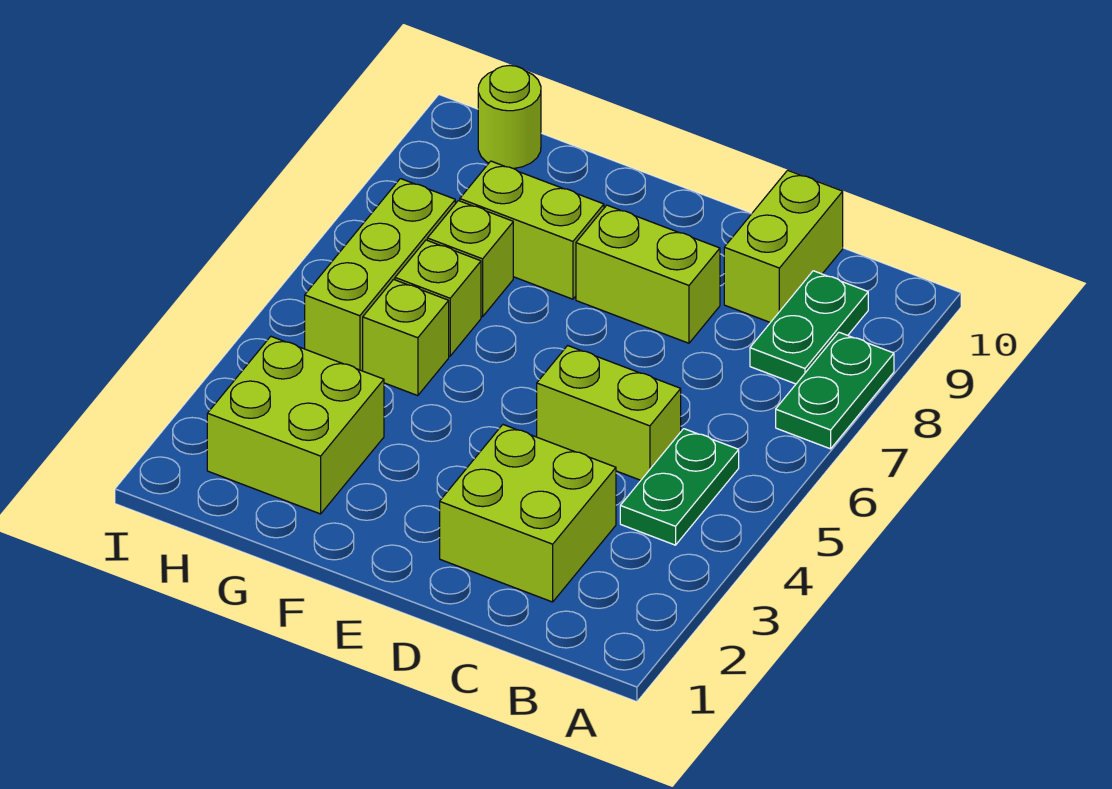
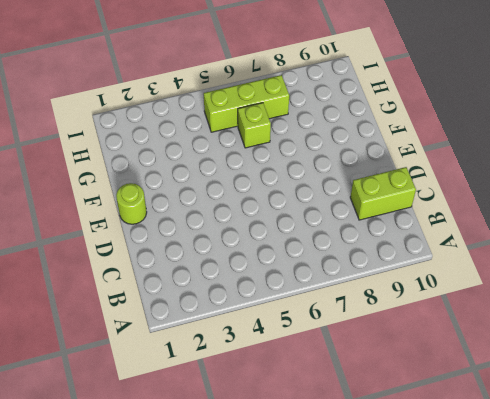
lime 1x1 round brick [116,183,147,224] -> lime 1x1 round brick moved to [478,65,541,169]
none -> green 1x2 plate [776,332,894,449]
none -> green 1x2 plate [620,429,739,545]
none -> green 1x2 plate [750,271,868,384]

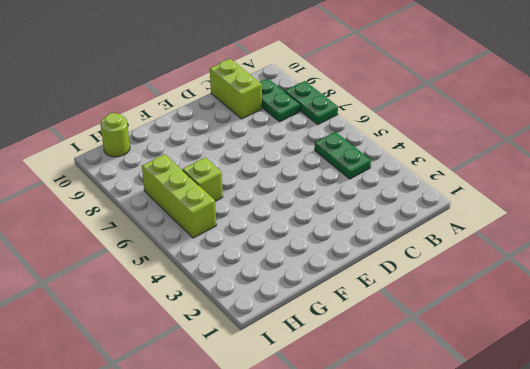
none -> lime 2x2 brick [440,425,616,602]
none -> lime 1x2 brick [537,346,681,480]
none -> lime 1x2 brick [576,205,720,343]

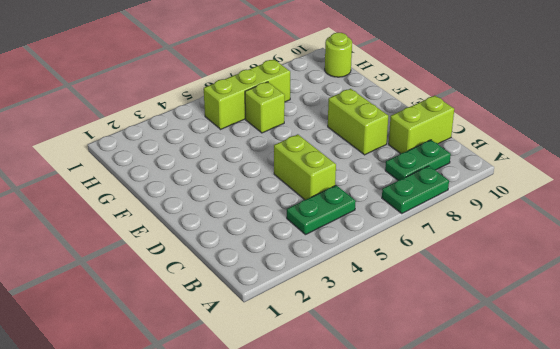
none -> lime 2x2 brick [440,425,616,602]
none -> lime 1x2 brick [460,161,604,299]
none -> lime 2x2 brick [207,337,384,514]

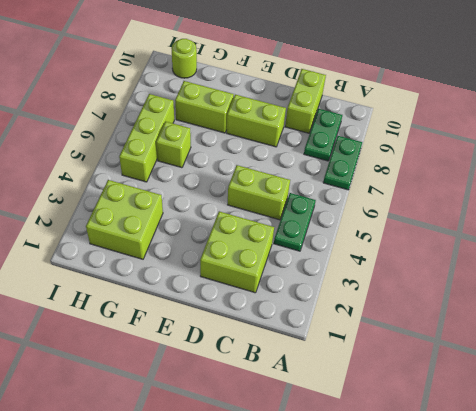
none -> lime 1x1 brick [363,279,449,396]
none -> lime 1x1 brick [427,201,513,317]

